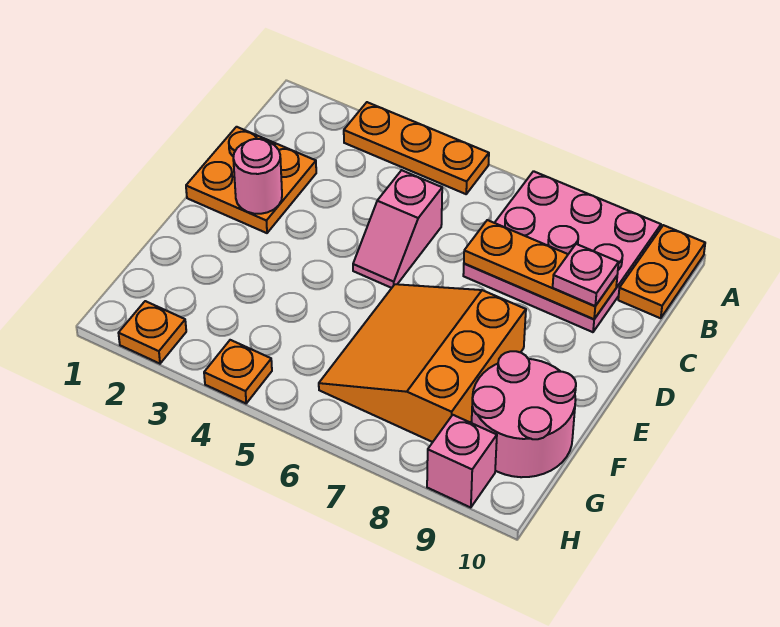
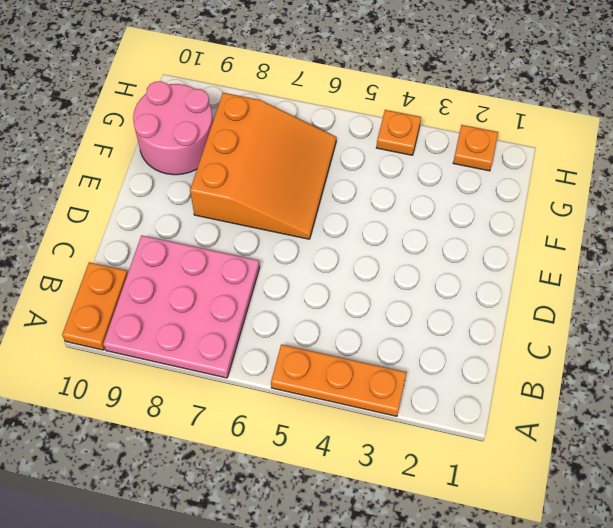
none -> orange 2x2 plate [186,127,316,233]
none -> pink 1x2 slope [353,170,442,288]
none -> pink 1x1 brick [427,415,497,508]

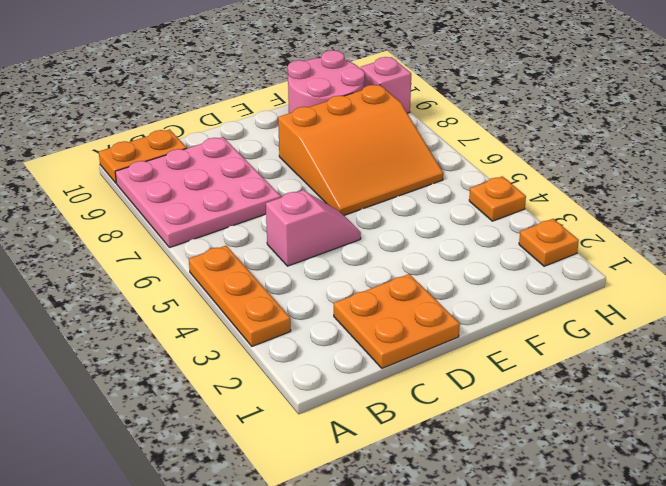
none -> orange 1x3 plate [464,220,617,319]
none -> pink 1x1 round brick [233,139,282,214]
none -> pink 1x1 plate [553,244,619,306]

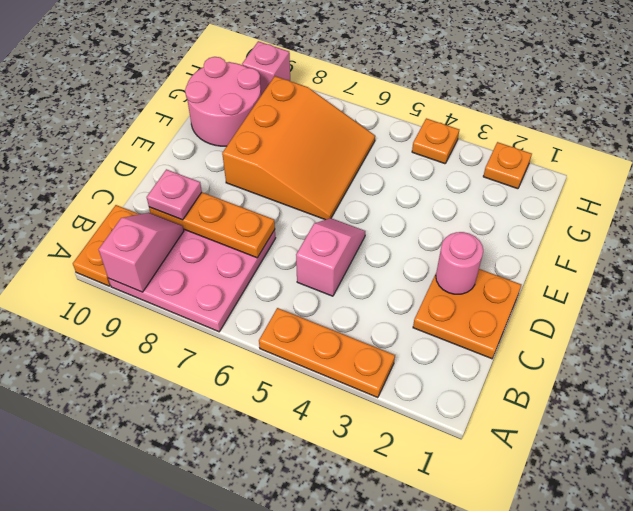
pink 1x2 slope [99,213,184,292] -> none

